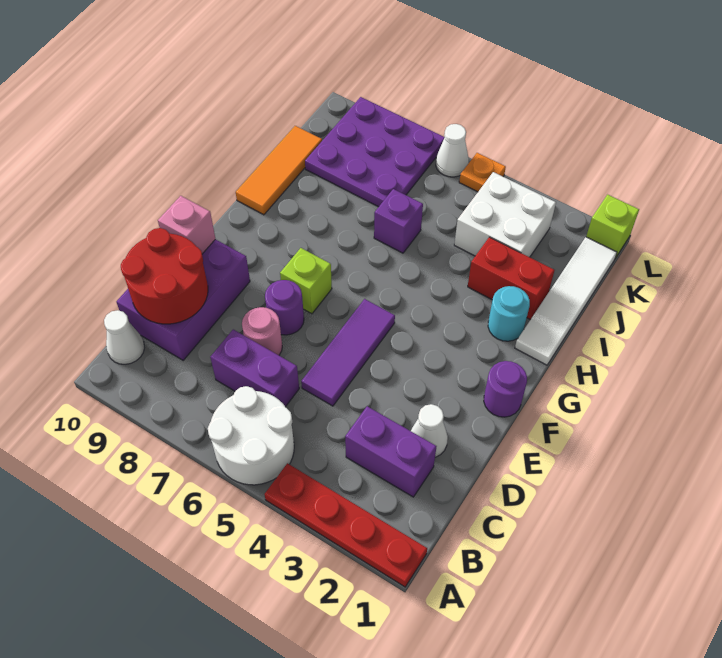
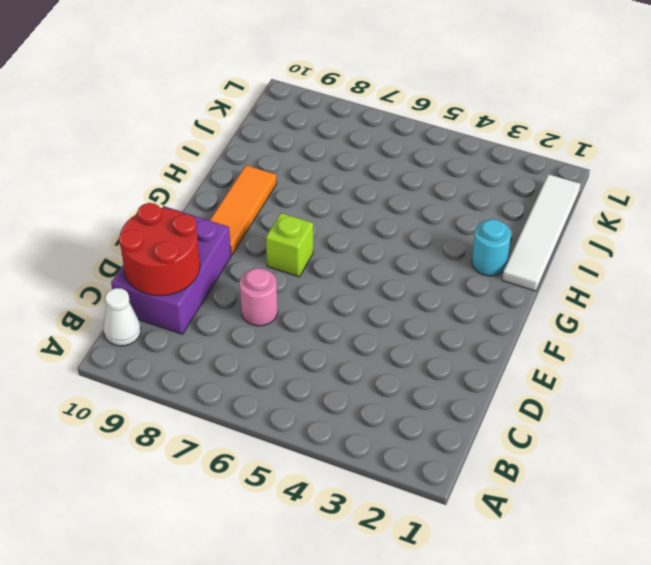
orange 1x3 tile [210,165,277,255] -> orange 1x3 tile moved to [236,126,322,215]
none -> red 1x4 plate [265,463,427,587]
none -> white 2x2 round brick [208,386,294,485]
none -> purple 1x2 brick [345,406,436,497]

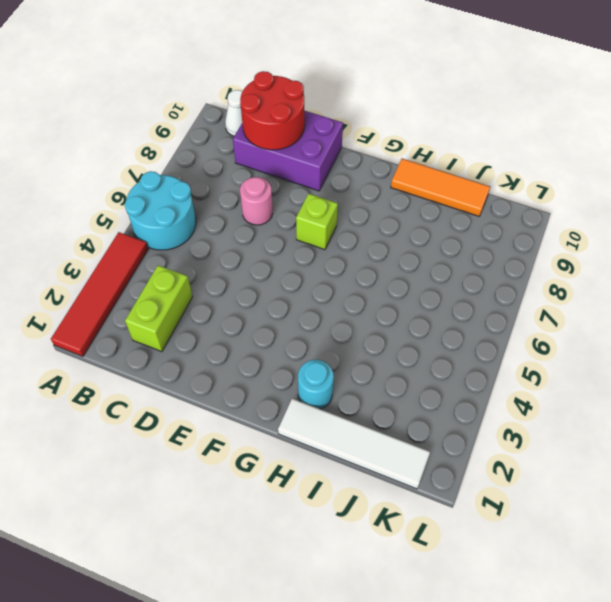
red 1x4 tile [51,232,148,356] -> red 1x4 plate [265,463,427,587]
cyan 2x2 round brick [125,171,196,250] -> white 2x2 round brick [208,386,294,485]
lime 1x2 brick [125,265,193,352] -> purple 1x2 brick [345,406,436,497]
none -> purple 1x2 brick [210,329,299,407]
none -> white 1x1 cone [411,404,448,457]
none -> purple 1x3 tile [301,299,395,406]

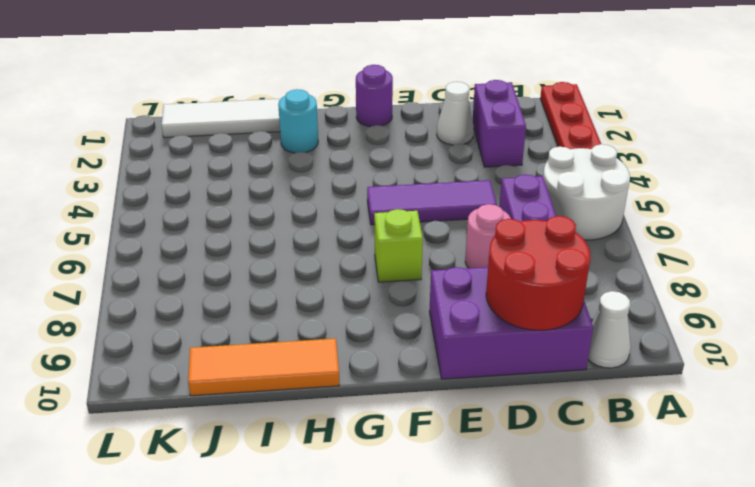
none -> purple 1x1 round brick [265,280,304,335]
none -> red 1x2 brick [468,237,554,320]
none -> purple 1x1 brick [374,189,423,253]

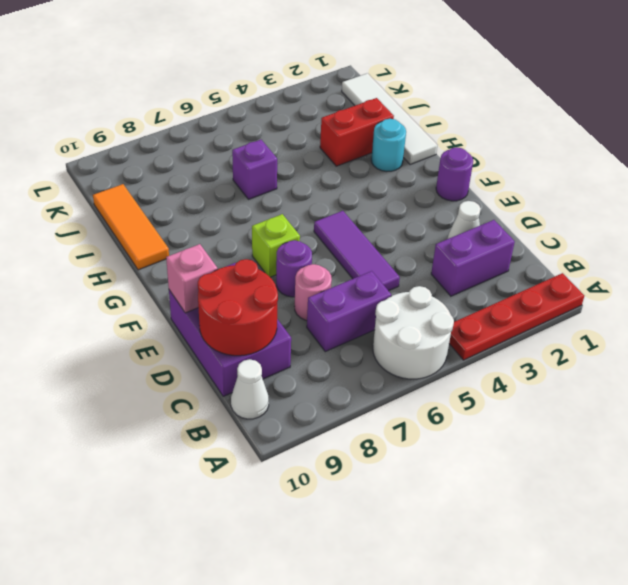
none -> white 2x2 brick [454,172,556,257]
none -> purple 3x3 plate [305,97,445,207]
none -> lime 1x1 brick [586,195,639,258]

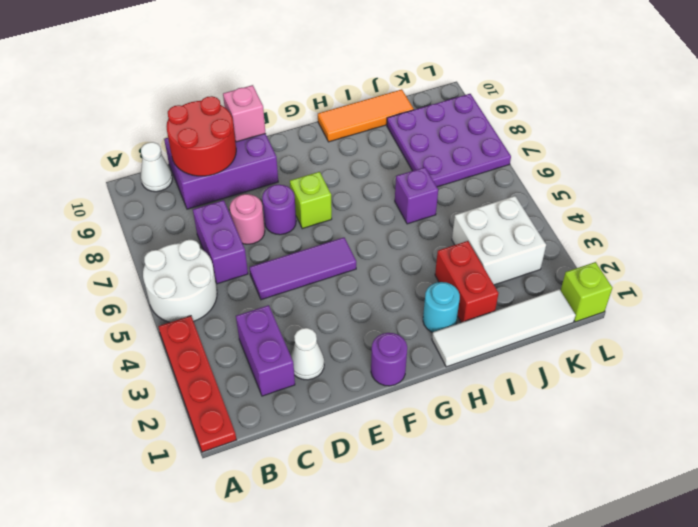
none -> orange 1x1 plate [459,153,506,192]
none -> white 1x1 cone [436,124,469,177]

